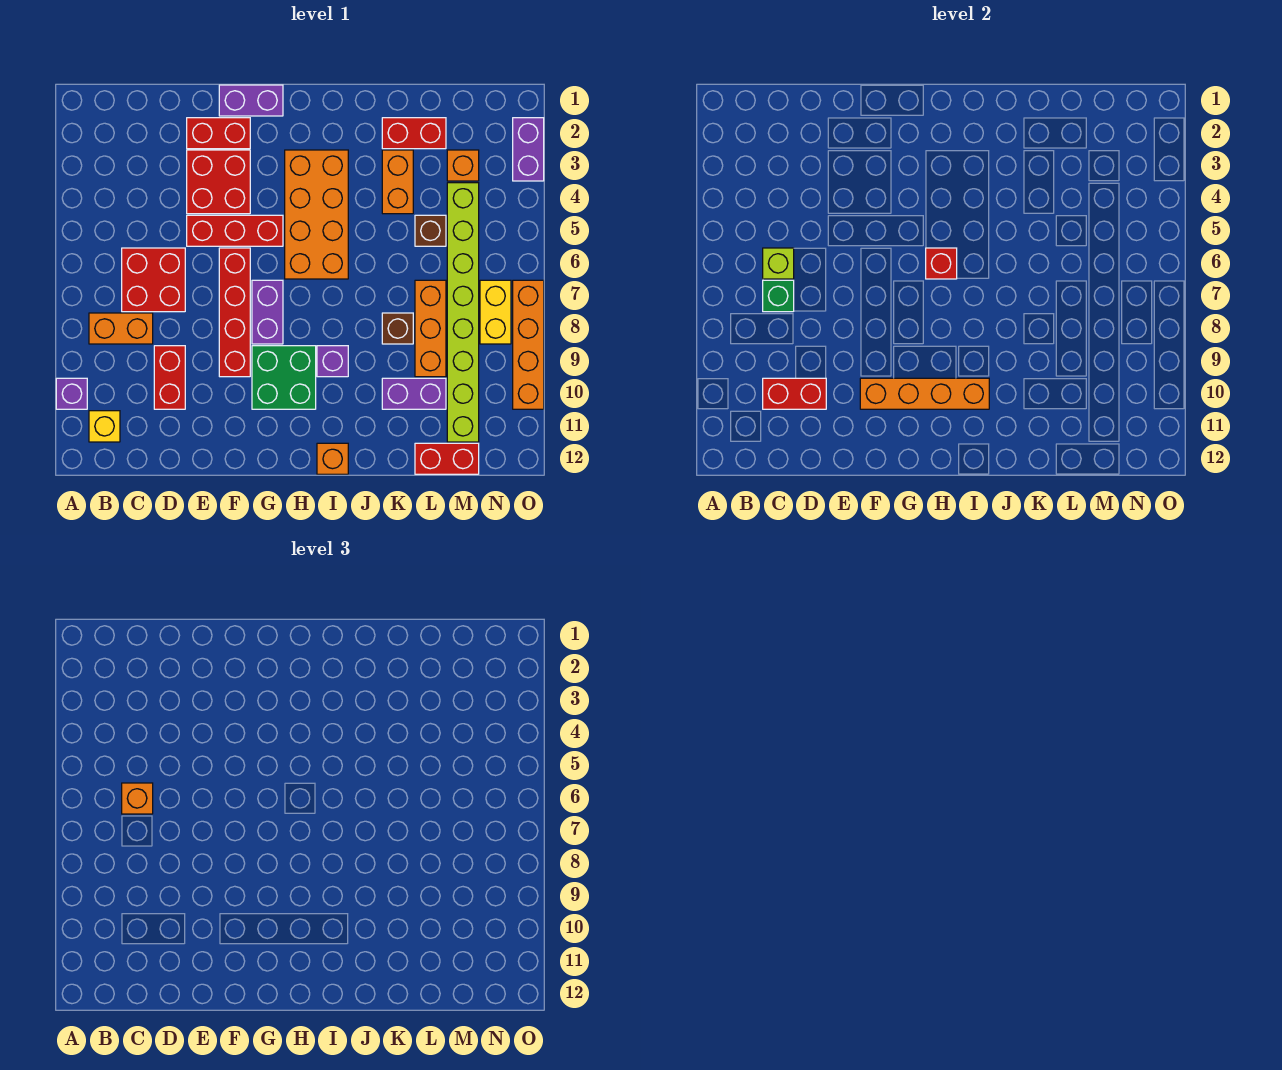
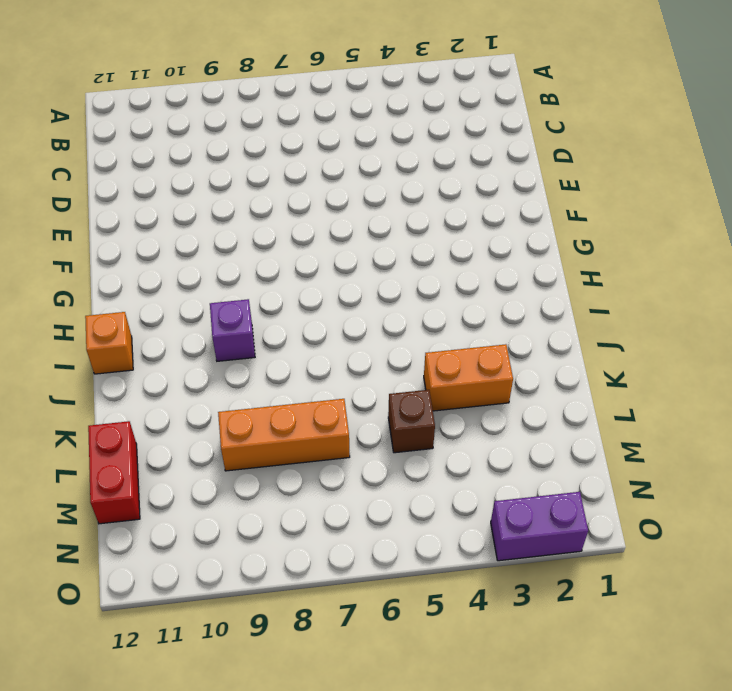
none -> purple 1x1 brick [56,378,87,409]
none -> orange 1x2 brick [89,313,153,344]
none -> yellow 1x1 brick [89,411,120,442]
none -> red 2x2 brick [122,248,185,312]

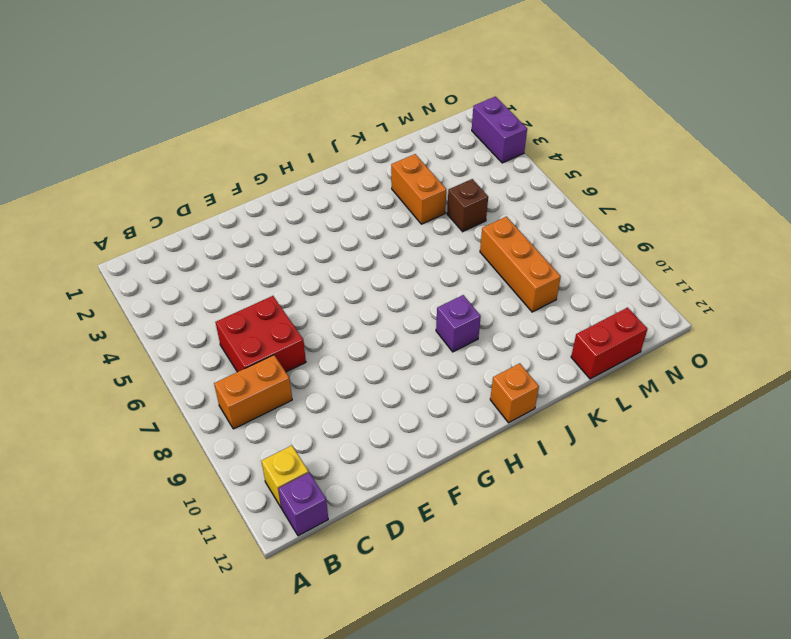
purple 1x1 brick [278,473,328,536] -> purple 1x1 brick moved to [56,378,87,409]
none -> red 1x2 brick [154,346,185,409]
none -> red 1x2 brick [187,118,250,149]
none -> red 2x2 brick [187,150,250,214]
none -> red 1x3 brick [187,215,283,246]

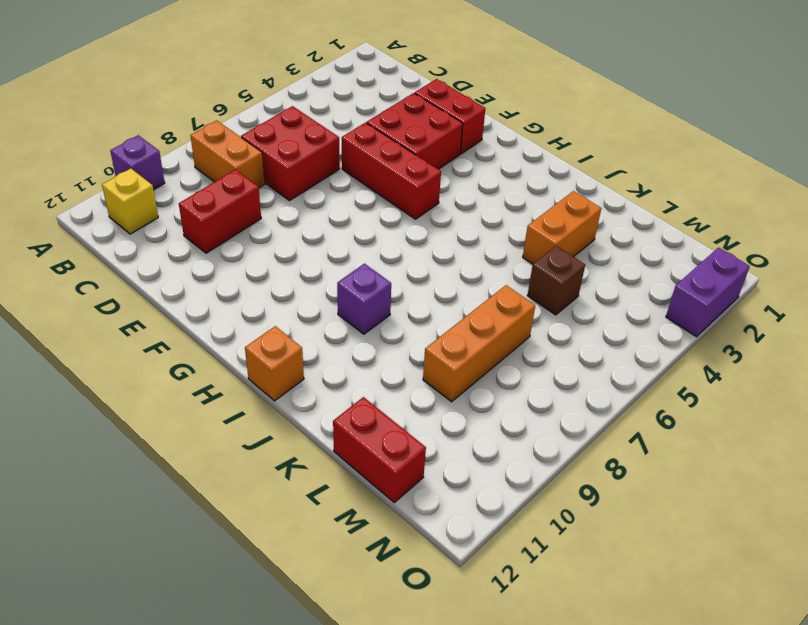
none -> purple 1x2 brick [219,85,283,116]
none -> red 1x4 brick [219,248,250,377]
none -> purple 1x2 brick [252,280,283,344]
none -> green 2x2 brick [252,346,316,409]

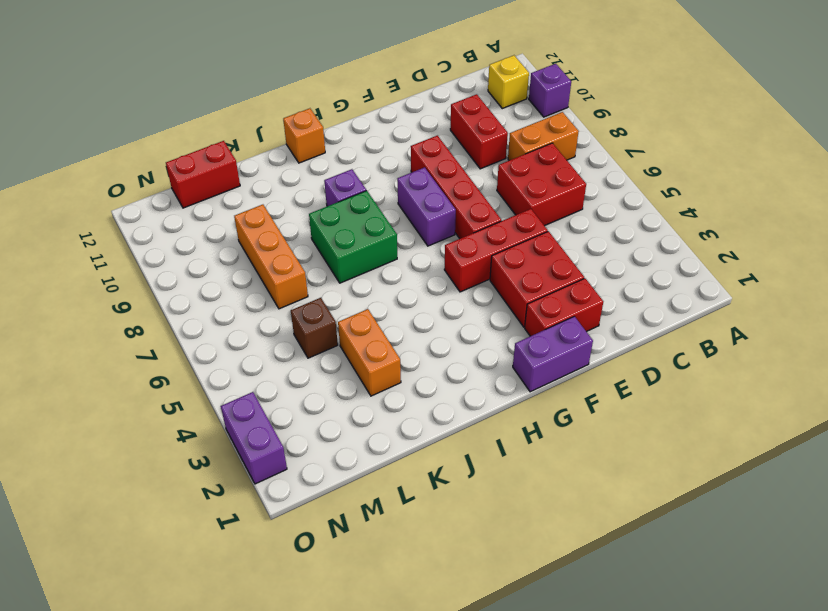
green 2x2 brick [309,191,397,283] -> green 2x2 brick moved to [252,346,316,409]
none -> orange 2x4 brick [285,150,348,279]
none -> red 1x2 brick [382,118,446,149]
none -> brown 1x1 brick [382,313,413,344]
none -> purple 1x2 brick [382,378,446,409]

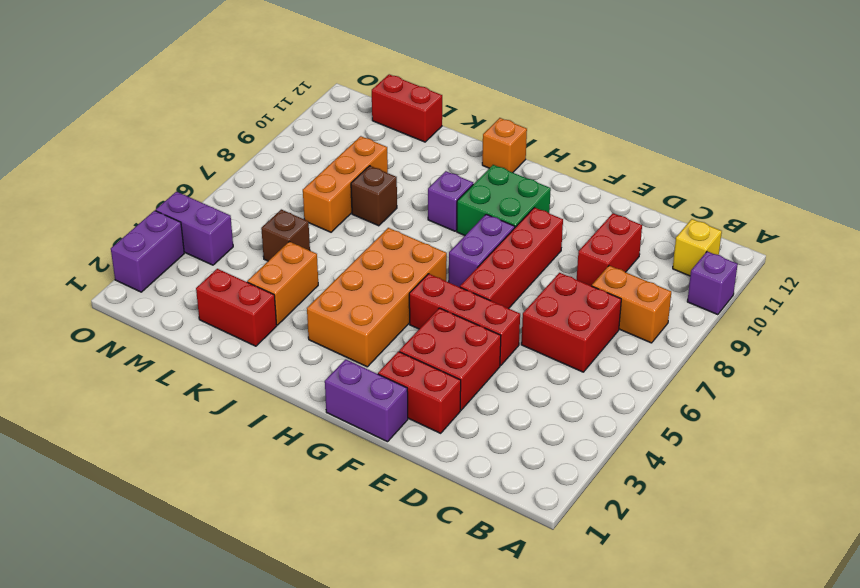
purple 1x2 brick [156,192,233,265] -> purple 1x2 brick moved to [382,378,446,409]
none -> orange 1x1 brick [447,150,479,181]
none -> lime 1x8 brick [447,183,479,442]
none -> yellow 1x2 brick [480,280,511,344]
none -> orange 1x4 brick [513,280,544,409]

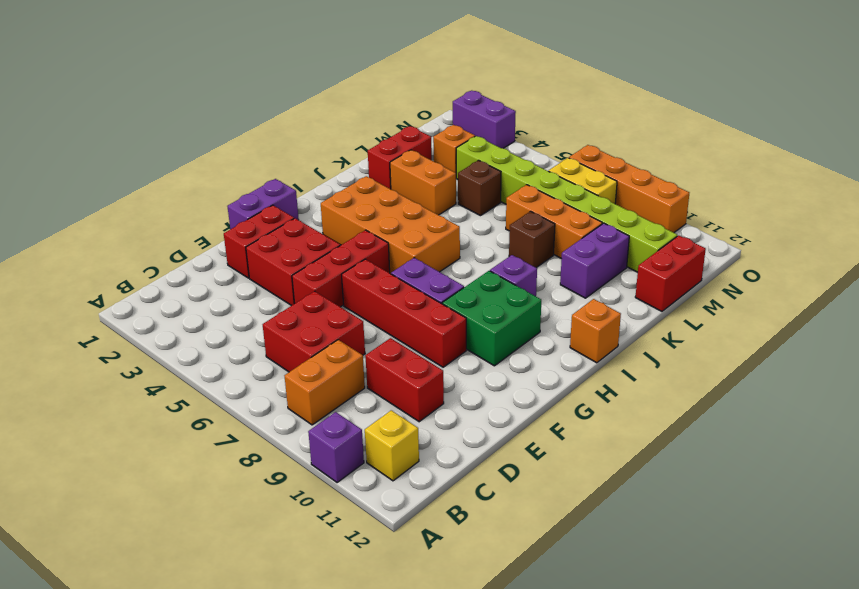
none -> lime 1x1 brick [763,248,794,279]
none -> green 1x1 brick [763,280,794,312]
none -> red 1x2 brick [763,378,826,409]
none -> orange 1x4 brick [860,378,989,409]

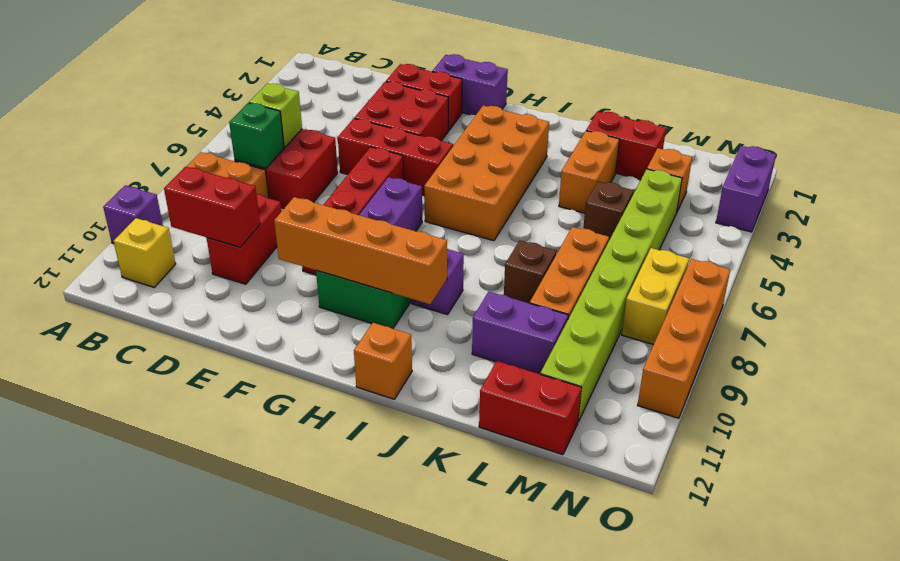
none -> red 1x1 brick [926,248,957,279]
none -> orange 1x1 brick [122,783,153,814]

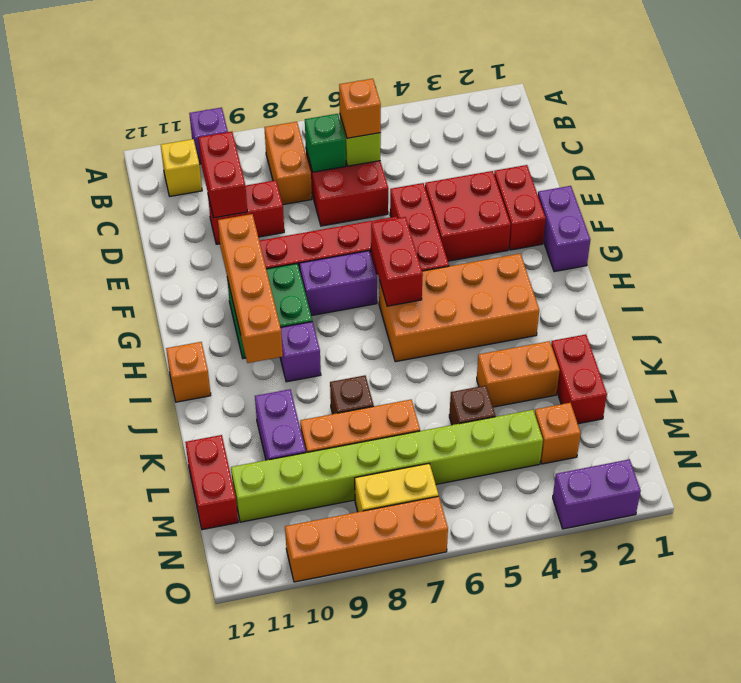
red 1x2 brick [371,217,423,306] -> red 1x1 brick [926,248,957,279]

